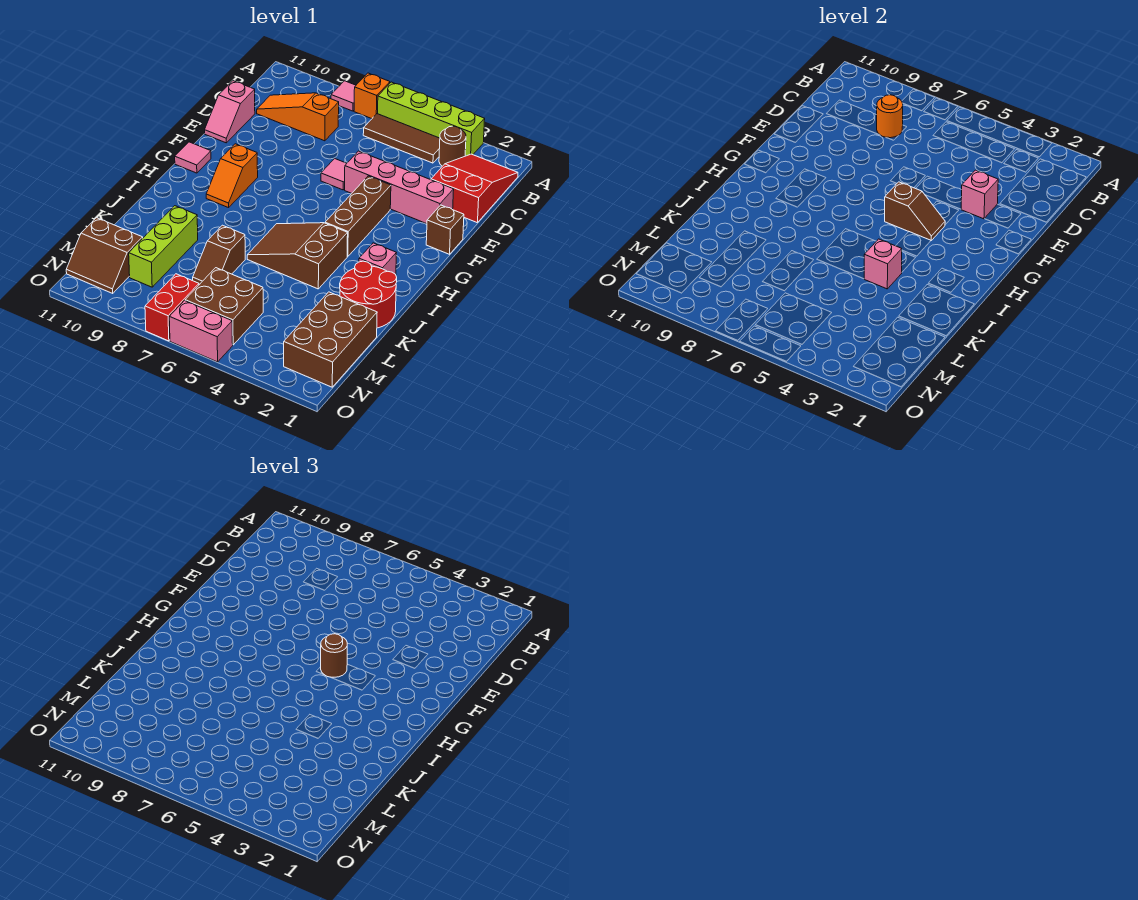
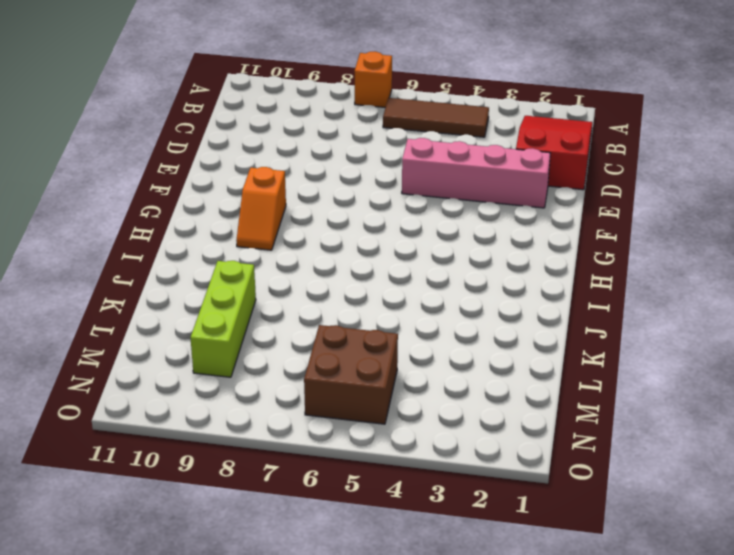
none -> lime 1x4 brick [378,82,485,156]
none -> pink 1x1 tile [331,81,356,111]
none -> brown 1x1 round brick [439,126,466,166]

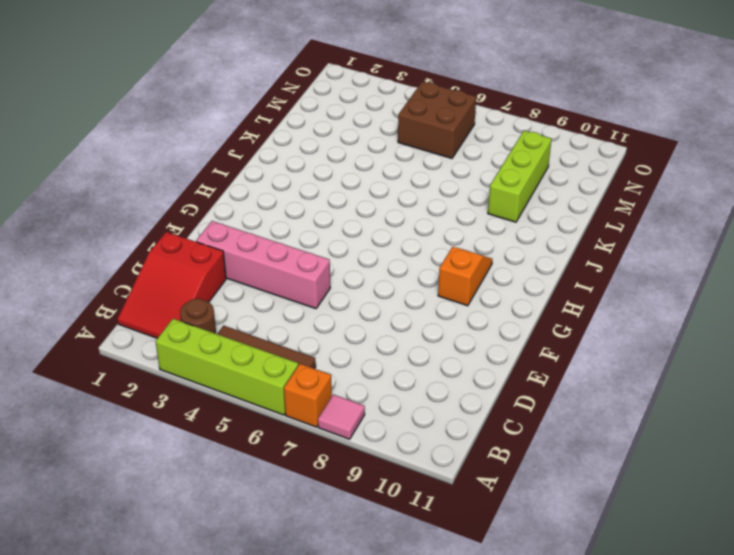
none -> orange 1x3 slope [257,93,339,141]
none -> pink 1x2 slope [205,81,255,143]
none -> pink 1x1 tile [321,159,347,190]

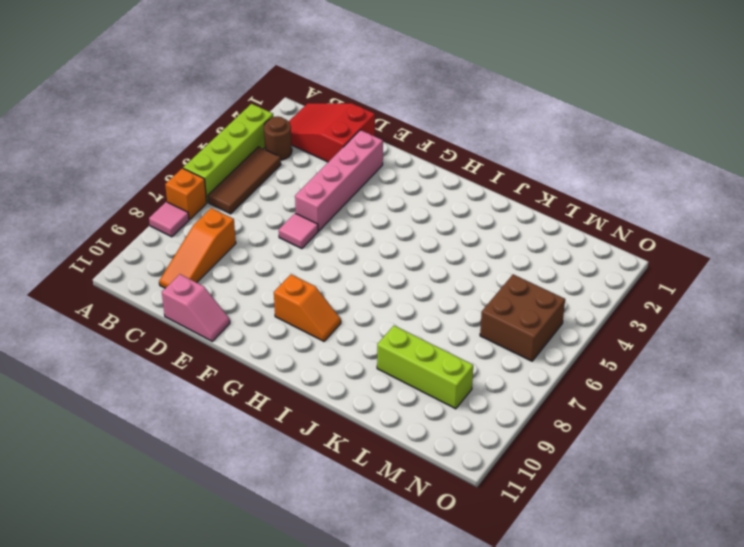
none -> brown 1x1 brick [426,205,464,254]
none -> brown 1x3 brick [325,176,391,257]
none -> pink 1x1 tile [175,142,211,173]

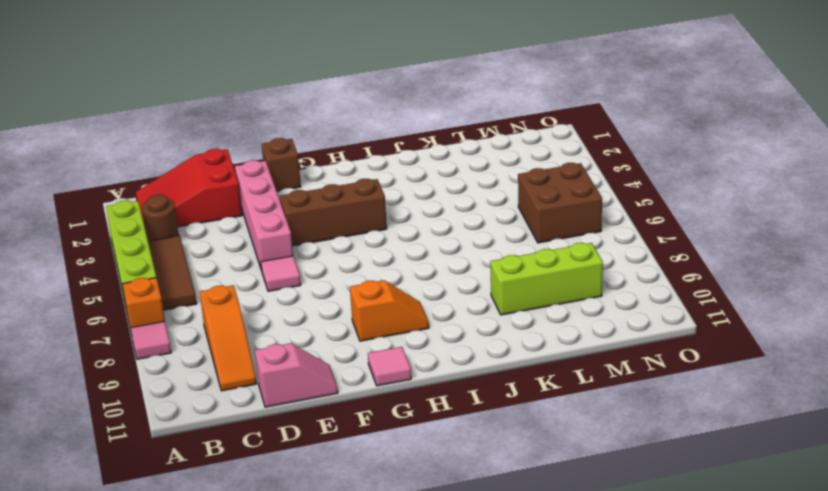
none -> pink 1x1 brick [359,243,396,275]
none -> brown 2x3 slope [247,223,348,289]
none -> red 2x2 round brick [340,261,397,328]

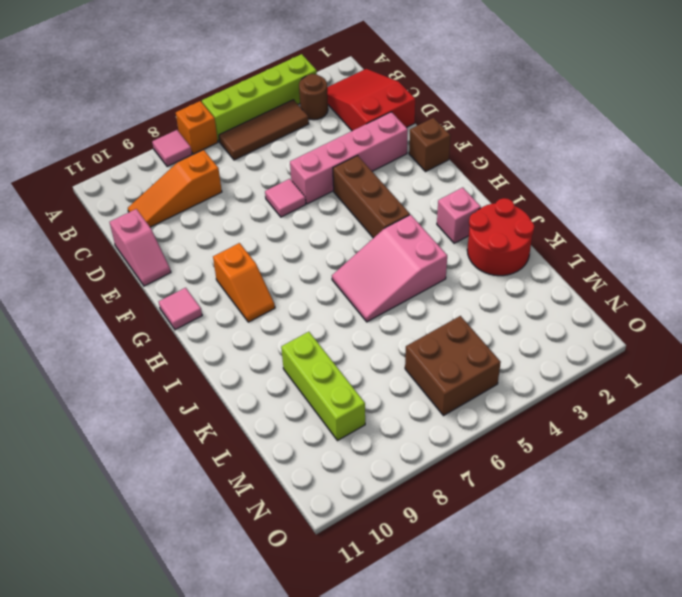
pink 2x3 slope [332,215,447,322] -> brown 2x3 slope [247,223,348,289]
none -> brown 1x2 slope [193,225,245,285]
none -> brown 2x3 brick [284,292,377,387]
none -> brown 2x2 slope [66,218,143,293]

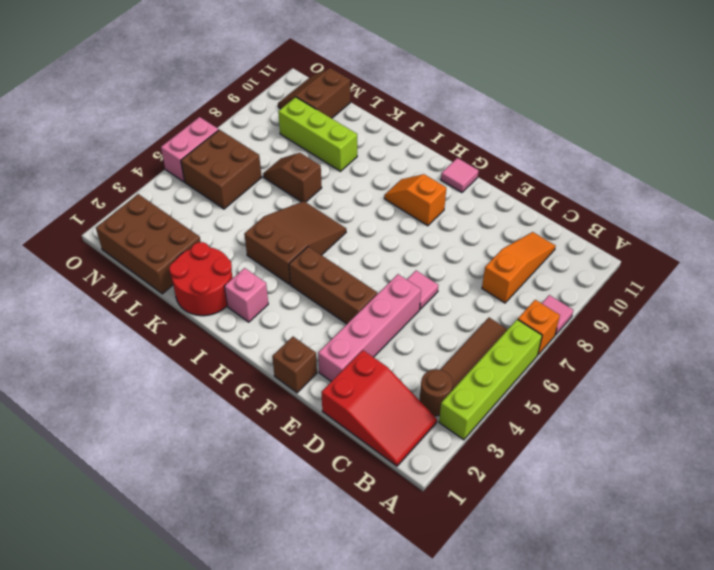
none -> pink 1x2 slope [205,81,255,143]
none -> red 1x2 brick [145,274,199,341]
none -> orange 1x1 round brick [877,95,903,138]

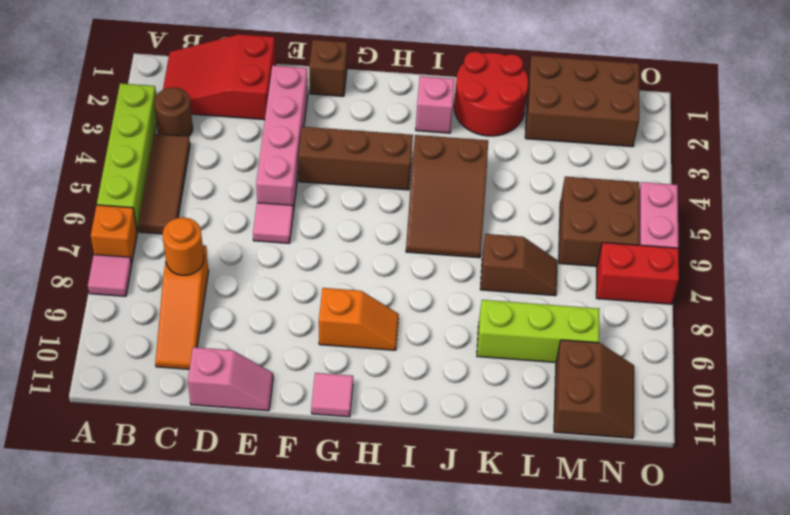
none -> pink 1x1 brick [961,170,998,219]
none -> brown 1x2 slope [885,182,945,240]
none -> pink 1x1 brick [864,239,902,289]

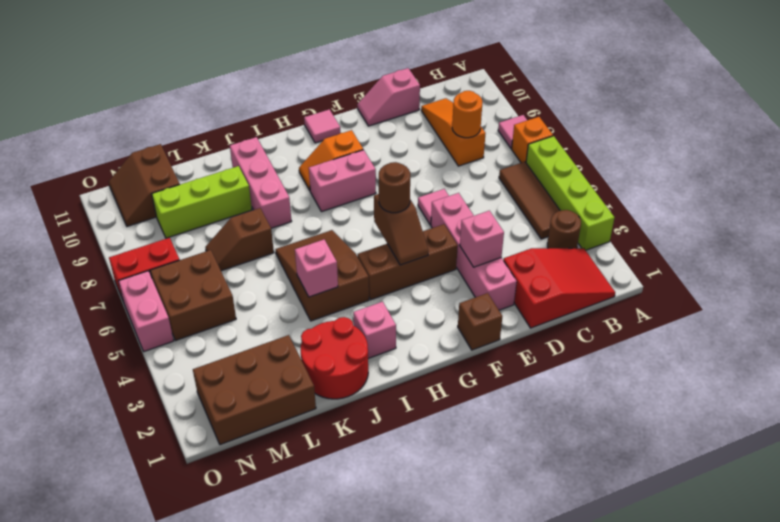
pink 1x2 brick [309,150,376,212] -> none
pink 1x3 brick [230,137,292,228] -> none

